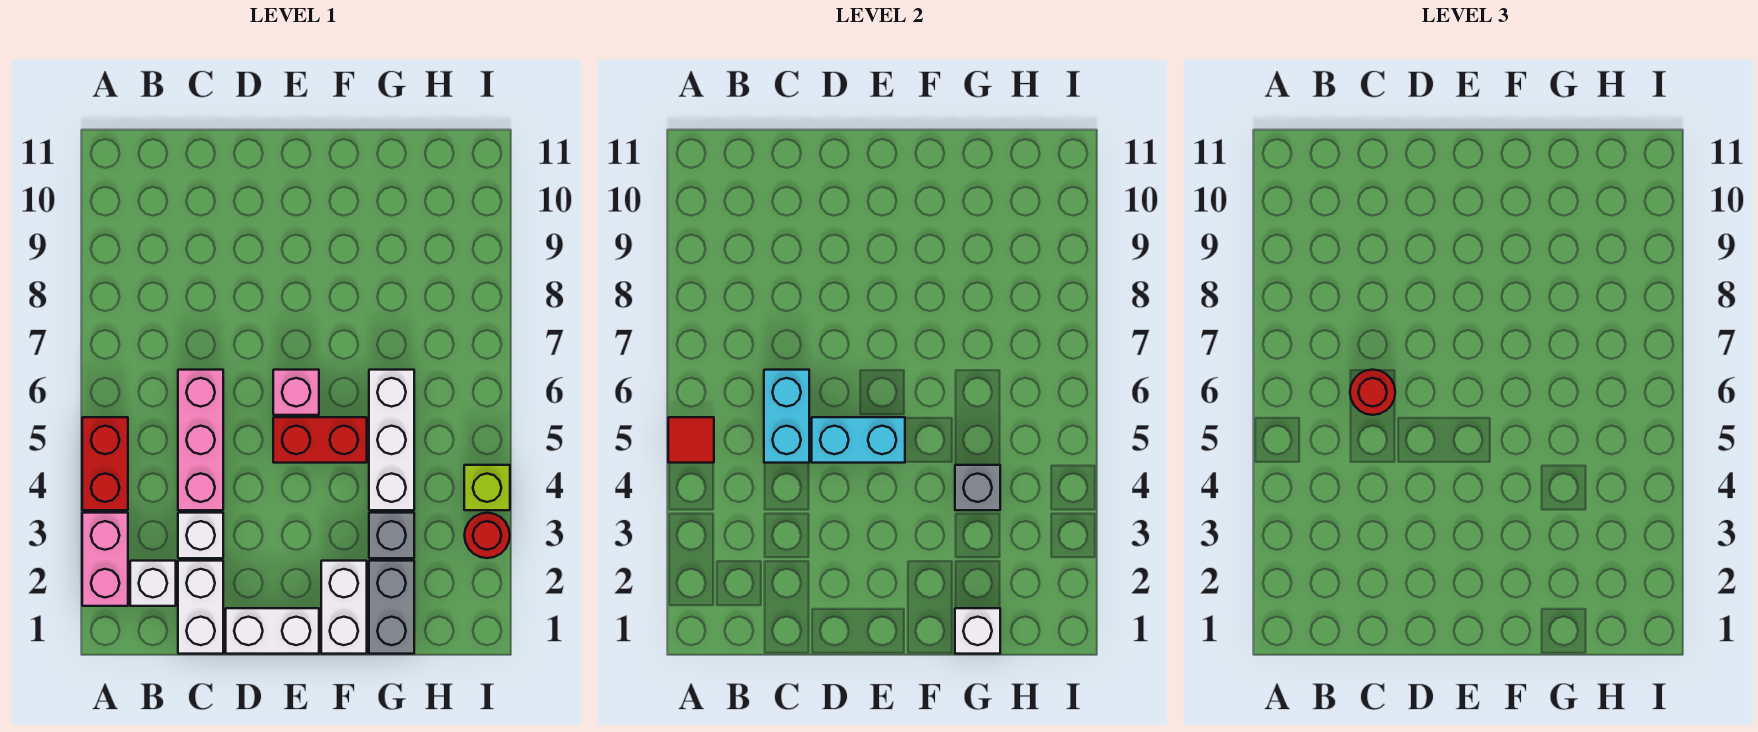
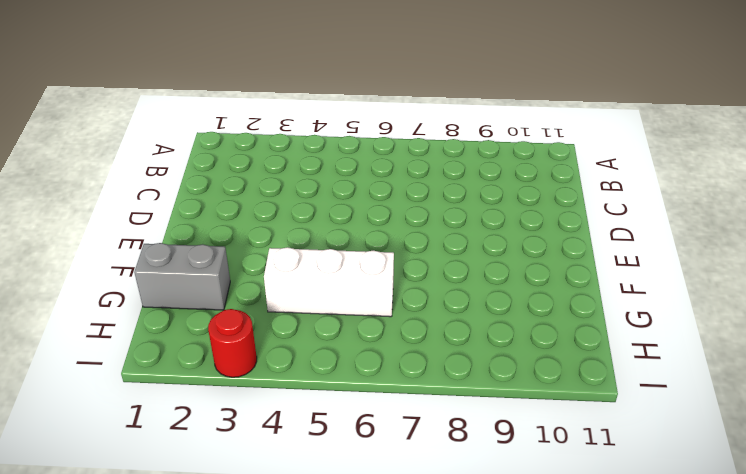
none -> pink 1x2 brick [82,513,128,606]
none -> red 1x2 brick [82,417,128,510]
none -> white 1x1 brick [130,561,176,606]

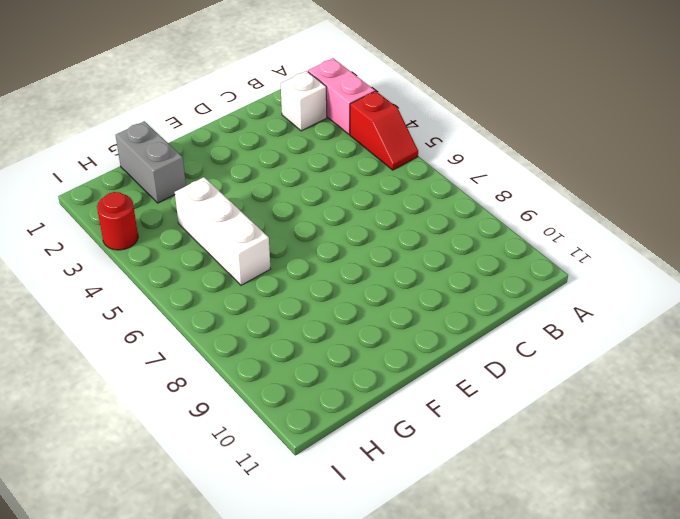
red 1x2 slope [350,91,418,170] -> red 1x2 brick [82,417,128,510]
none -> white 1x2 brick [178,561,223,654]
none -> white 1x1 brick [178,513,223,558]
none -> pink 1x3 brick [178,370,223,510]

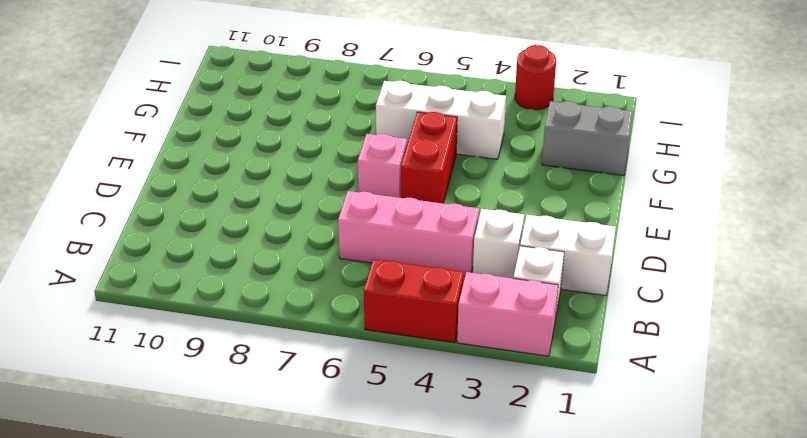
none -> white 1x2 brick [226,608,319,654]
none -> white 1x2 brick [321,561,367,654]
none -> grey 1x1 brick [369,513,414,558]

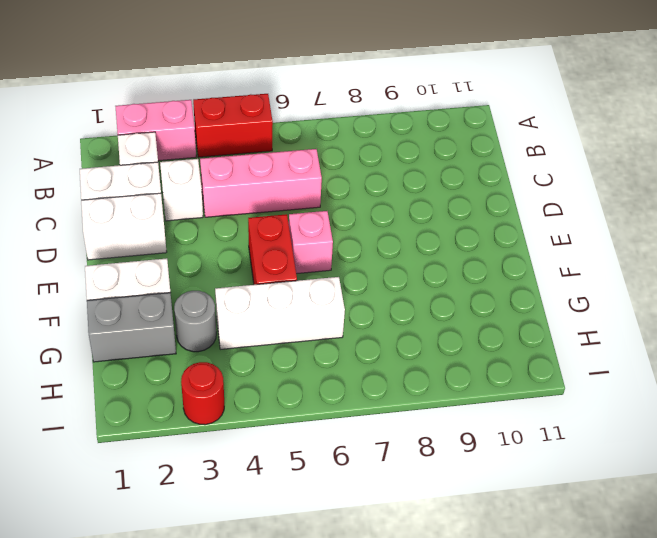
white 1x2 brick [81,193,167,260] -> white 1x2 brick turned to [226,608,319,654]
grey 1x1 round brick [174,291,216,352] -> grey 1x1 brick [369,513,414,558]
none -> lime 1x1 brick [464,465,510,510]
none -> red 1x1 tile [668,417,714,463]
none -> cyan 1x2 brick [764,370,809,463]

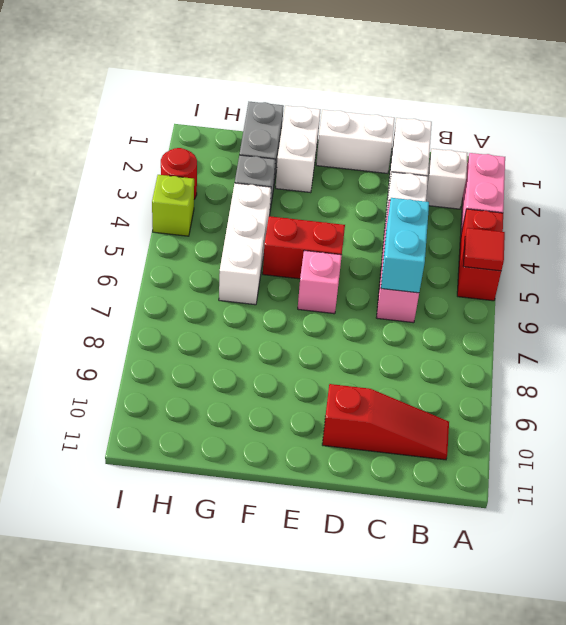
red 1x3 slope [322,384,449,460] -> none
none -> cyan 1x2 brick [812,417,905,463]
none -> white 1x1 brick [955,608,1000,654]
none -> grey 1x1 brick [955,465,1000,510]

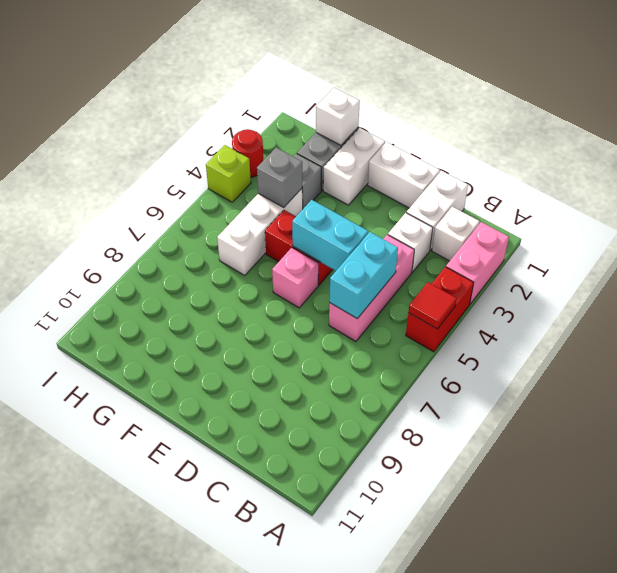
none -> red 1x1 round brick [1350,370,1395,415]

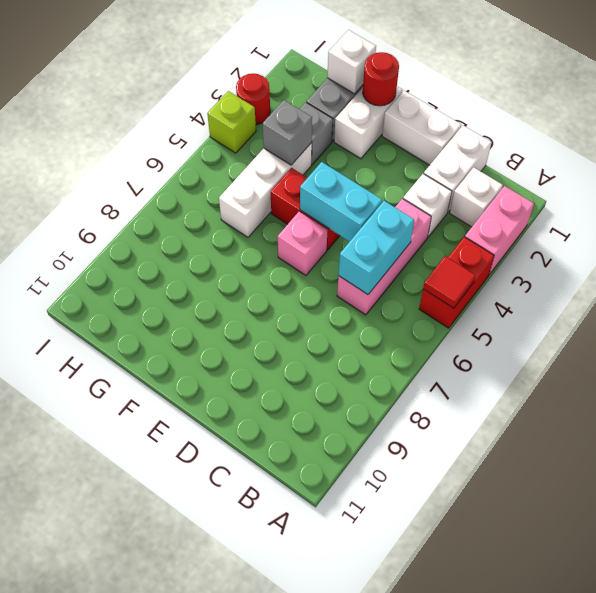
red 1x1 round brick [363,52,399,106] -> red 1x1 round brick moved to [1350,370,1395,415]

